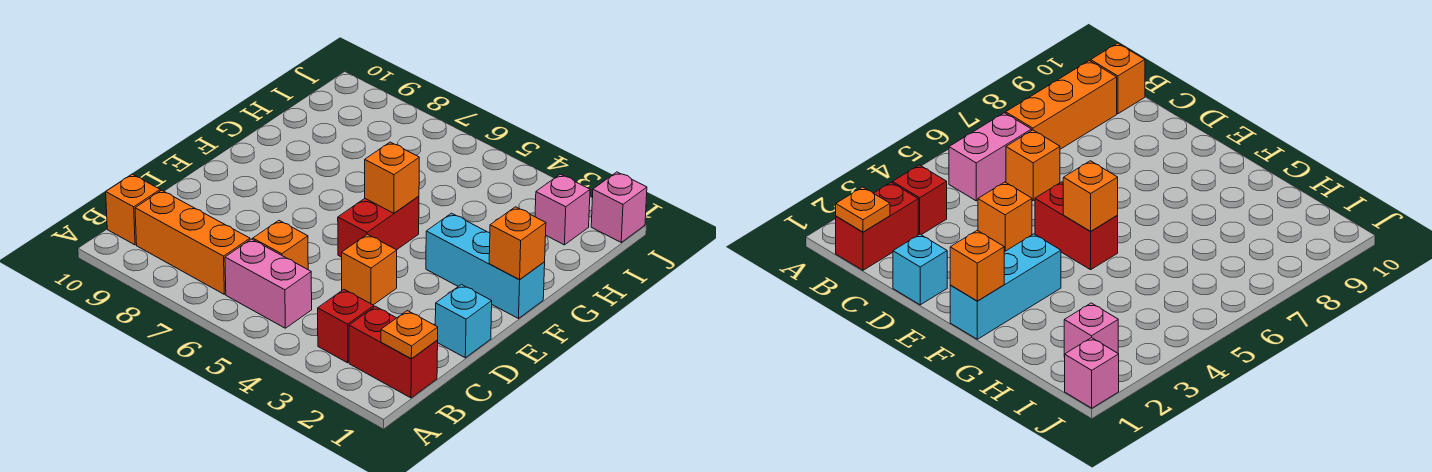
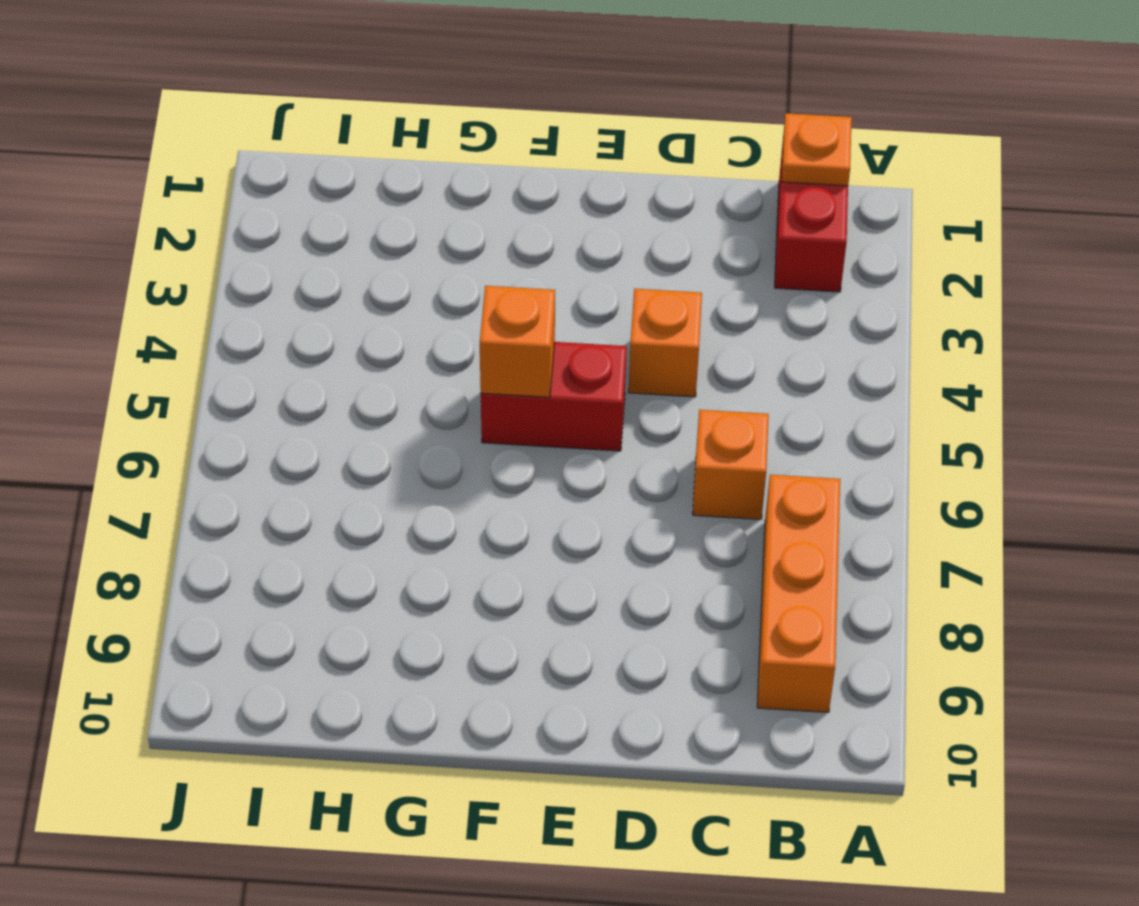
none -> red 1x1 brick [318,290,374,363]
none -> pink 1x2 brick [225,239,312,328]
none -> orange 1x1 brick [106,174,160,245]

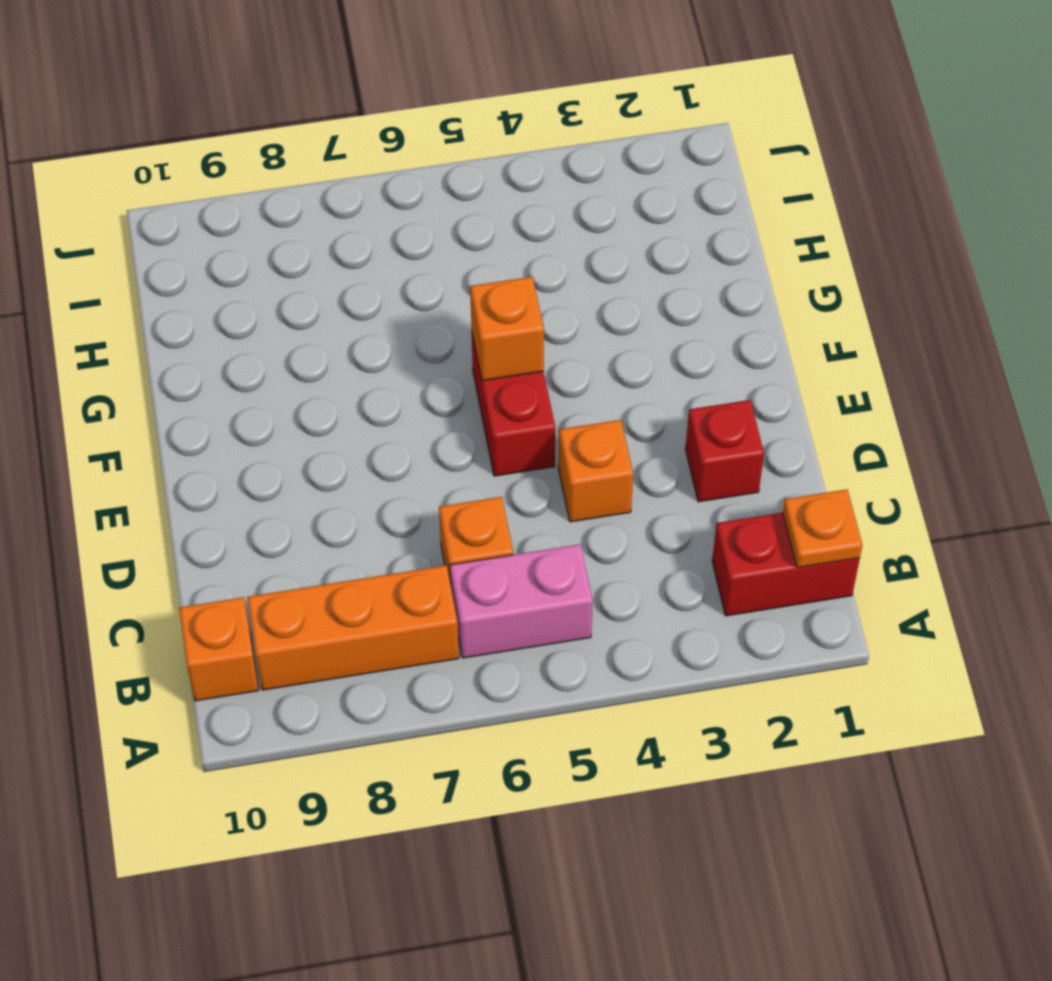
red 1x1 brick [685,400,764,502] -> red 1x1 brick moved to [318,290,374,363]
none -> cyan 1x1 brick [435,284,492,358]
none -> cyan 1x3 brick [426,213,545,319]
none -> pink 1x1 brick [535,174,590,245]

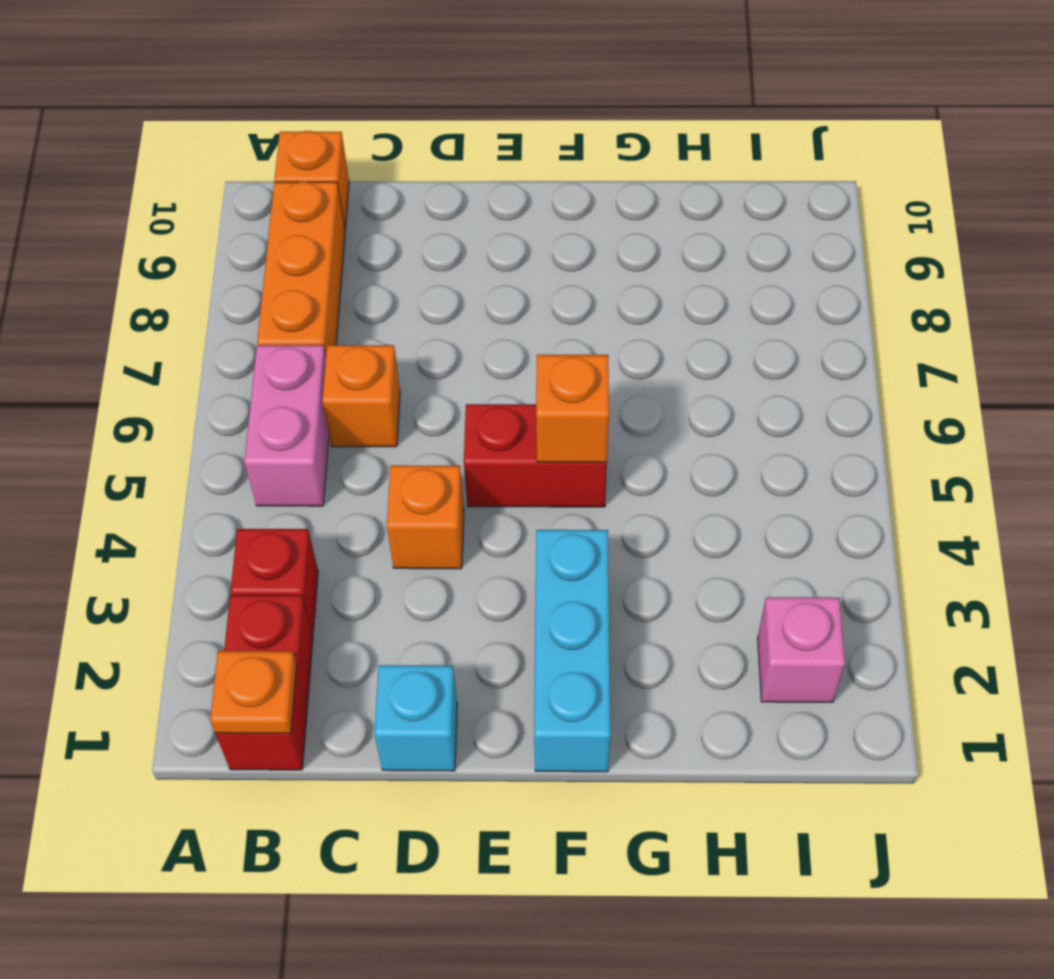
none -> pink 1x1 brick [591,172,647,242]
none -> orange 1x1 brick [489,207,546,280]

